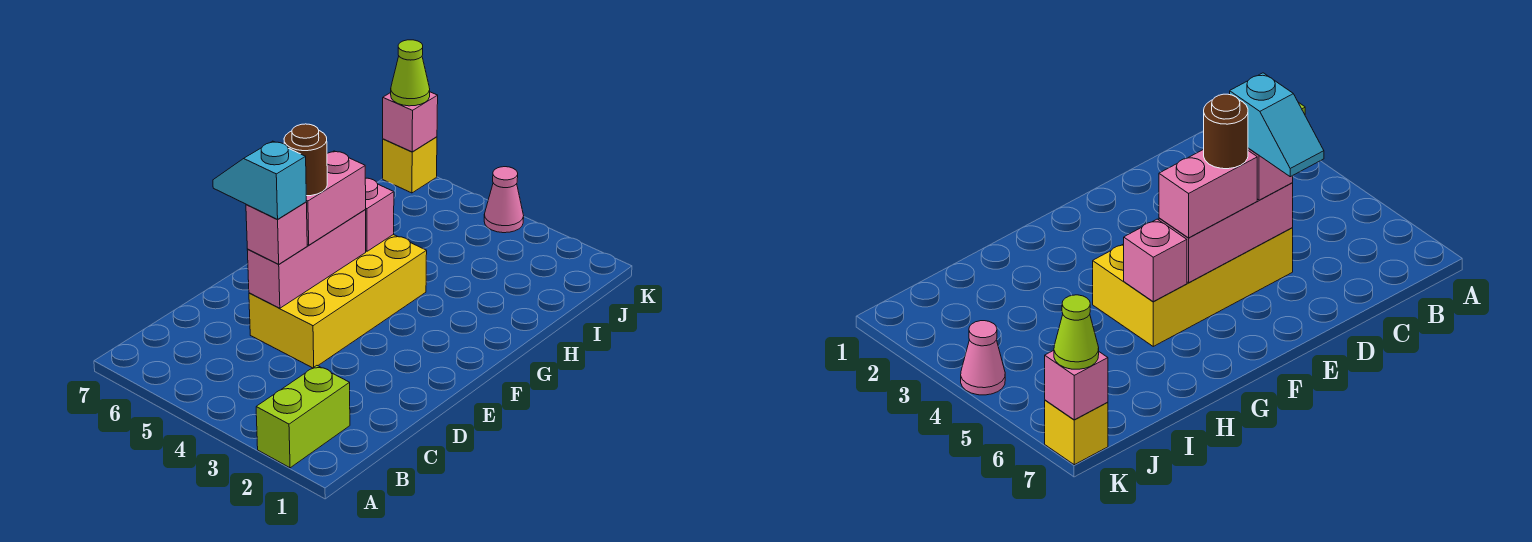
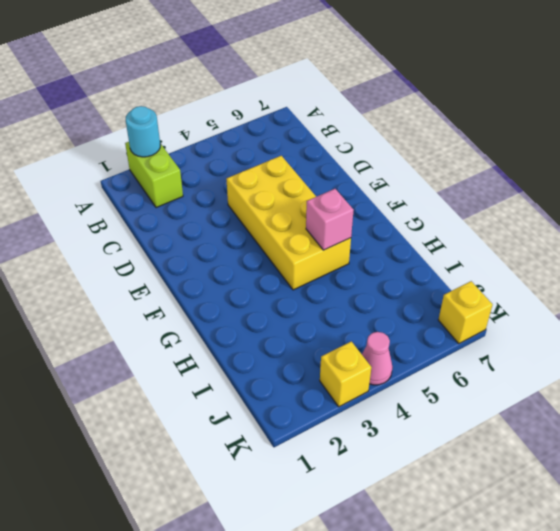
cyan 1x1 round brick [126,106,160,157] -> none
yellow 1x1 brick [320,341,372,407] -> none
none -> pink 1x3 brick [247,210,366,308]
none -> pink 1x1 brick [383,92,438,152]
none -> pink 1x1 brick [246,202,307,264]

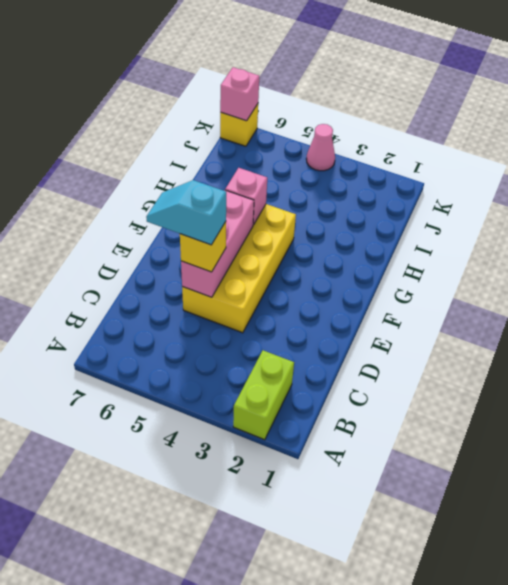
yellow 1x1 brick [180,222,226,272] -> pink 1x1 brick [246,202,307,264]
none -> pink 1x2 brick [306,151,366,245]
none -> lime 1x1 cone [391,40,430,106]
none -> brown 1x1 round brick [284,124,327,196]

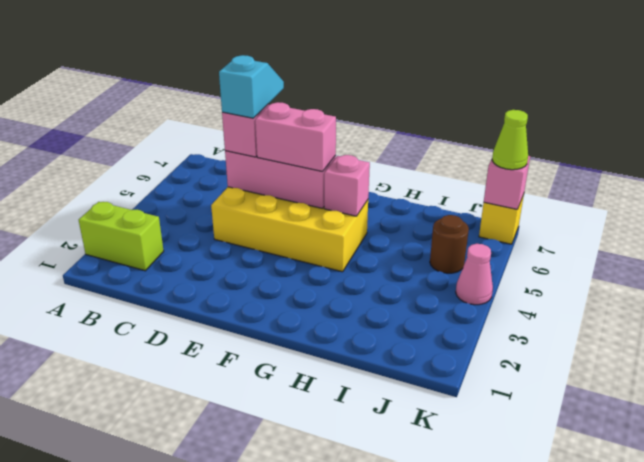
brown 1x1 round brick [430,215,469,273] -> brown 1x1 round brick moved to [284,124,327,196]

